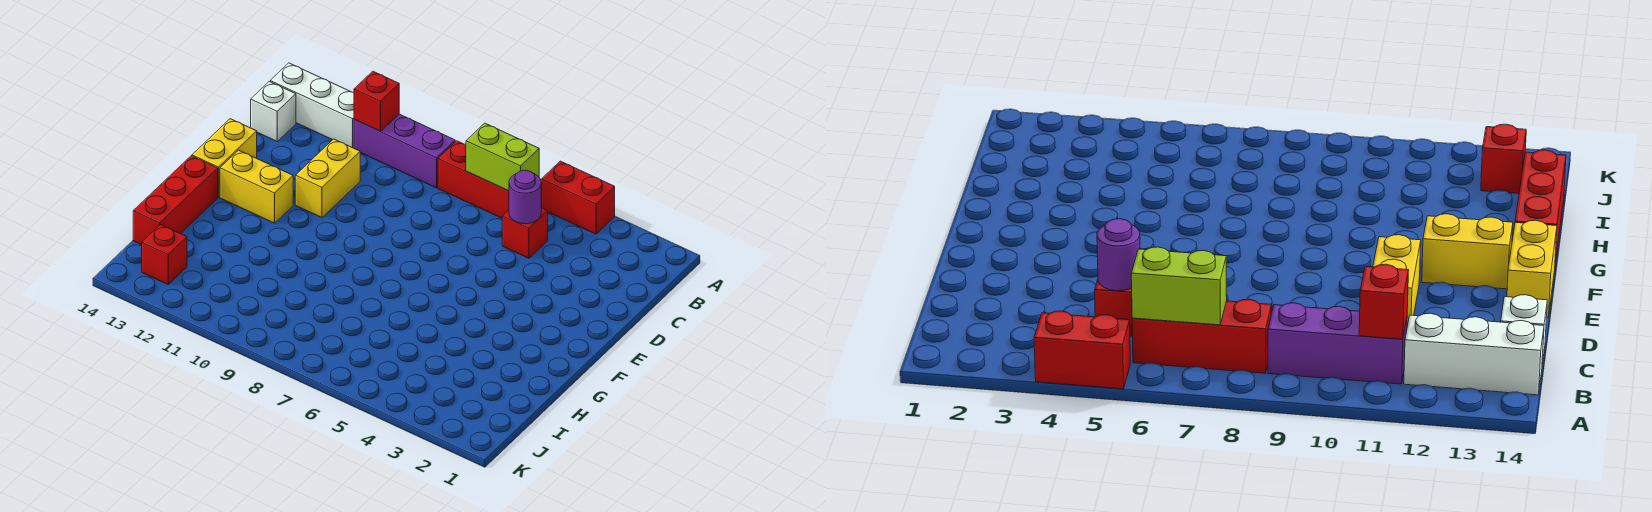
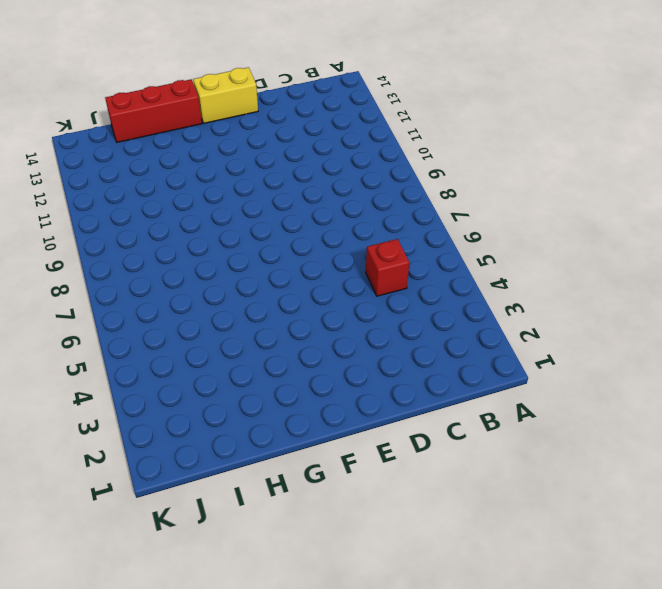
none -> red 1x2 brick [541,161,615,234]
none -> red 1x3 brick [438,141,509,218]
none -> purple 1x3 brick [354,114,455,188]

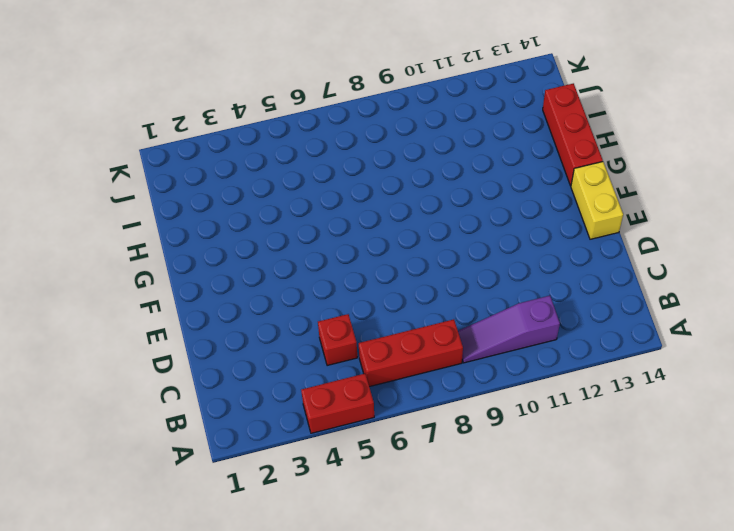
purple 1x3 slope [458,296,560,363] -> purple 1x3 brick [354,114,455,188]
none -> white 1x3 brick [270,63,354,148]
none -> white 1x1 brick [251,82,296,141]
none -> yellow 1x2 brick [295,139,360,218]

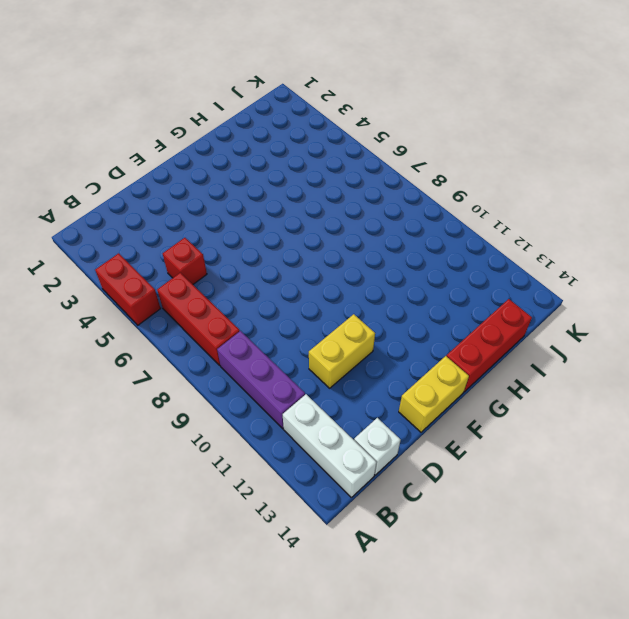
none -> yellow 1x2 brick [220,150,293,223]
none -> red 1x1 brick [142,225,187,284]
none -> lime 1x2 brick [466,123,539,191]

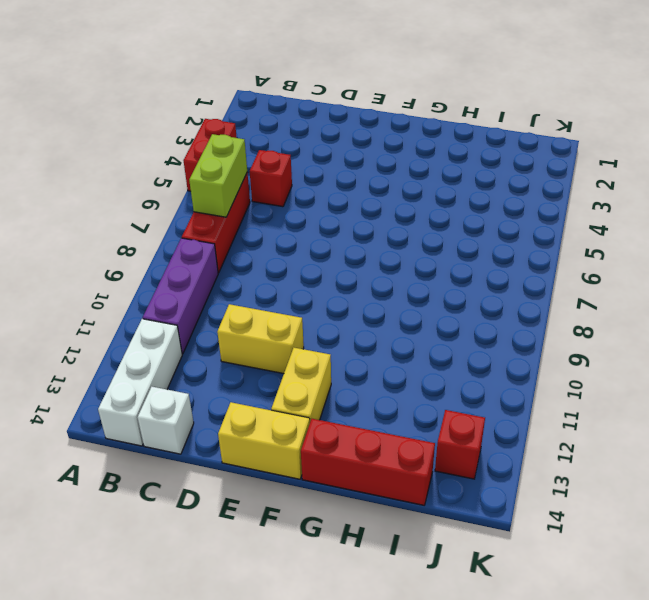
none -> red 1x1 brick [354,71,399,131]
none -> purple 1x1 round brick [509,170,542,224]

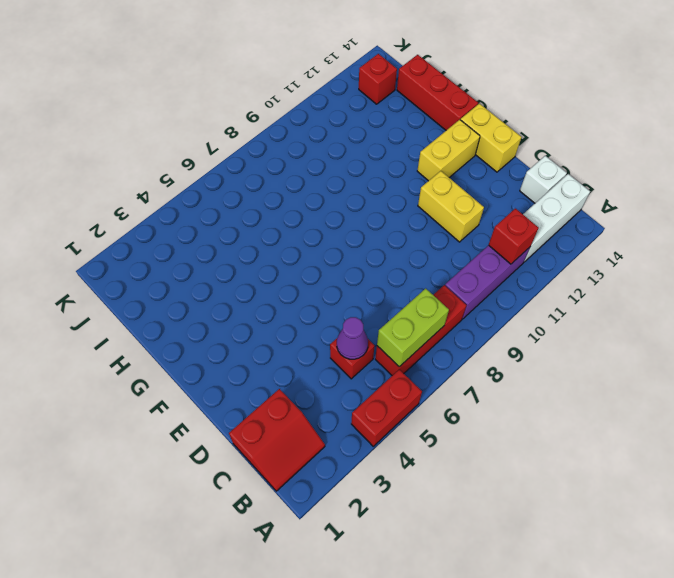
red 2x2 slope [229,389,325,491] -> none
purple 1x1 cone [337,317,368,359] -> purple 1x1 round brick [509,170,542,224]

